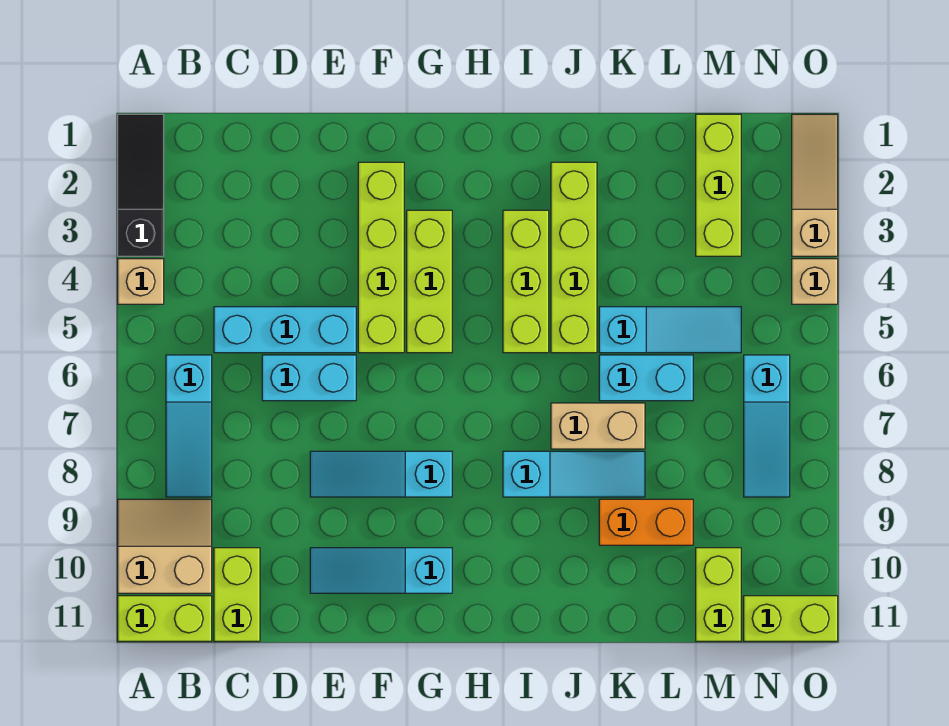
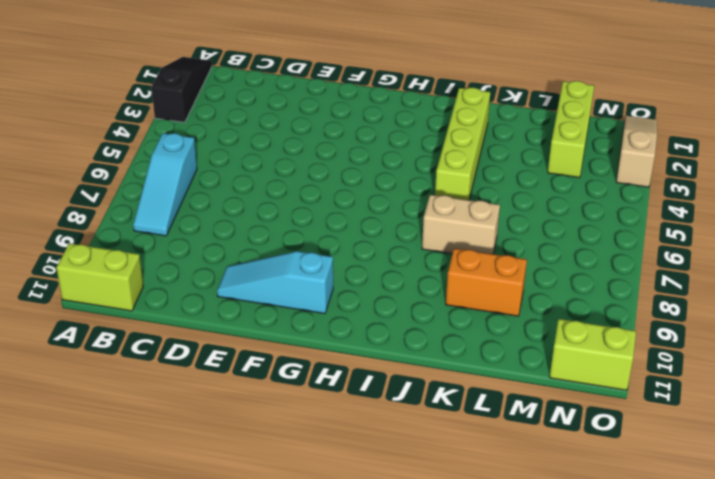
none -> tan 1x1 brick [118,259,164,304]
none -> tan 2x2 slope [118,499,212,593]
none -> cyan 1x3 brick [214,307,356,353]

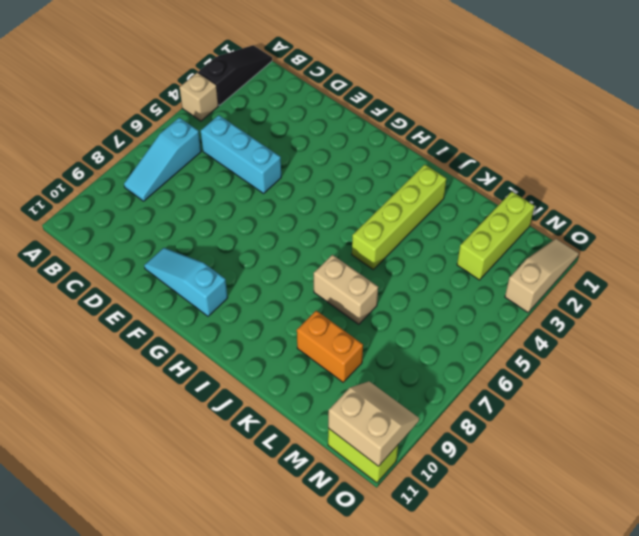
tan 2x2 slope [328,381,419,466] -> tan 2x2 slope moved to [118,499,212,593]
none -> lime 1x2 brick [118,596,212,641]
none -> lime 1x2 brick [214,548,260,641]
none -> cyan 1x2 brick [262,355,356,401]

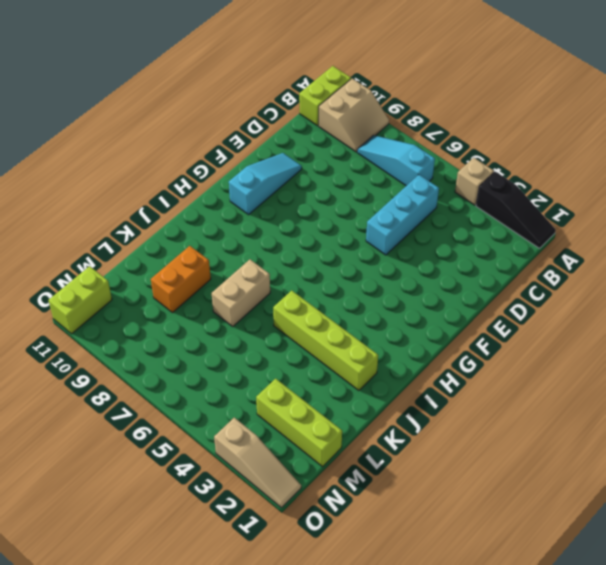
none -> lime 1x2 brick [214,548,260,641]
none -> cyan 1x2 brick [262,355,356,401]
none -> cyan 1x3 slope [310,451,452,497]

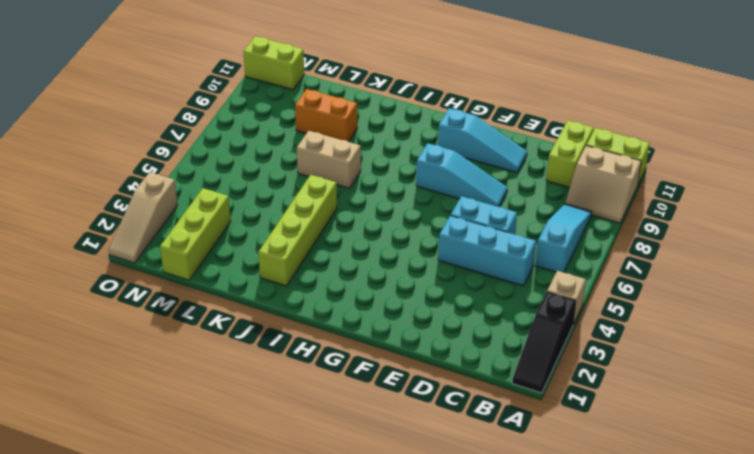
none -> lime 1x4 brick [358,162,404,353]
none -> lime 1x3 brick [407,210,452,353]
none -> lime 1x3 brick [503,210,549,353]

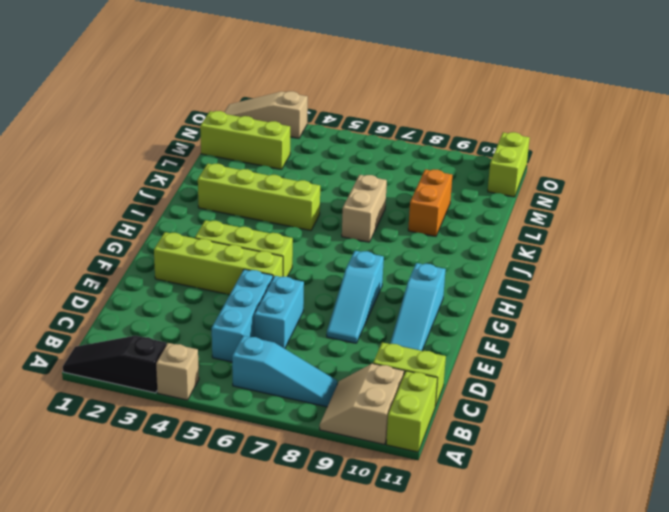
none -> lime 1x3 brick [503,210,549,353]
none -> cyan 1x3 slope [503,451,645,497]
none -> cyan 1x3 slope [599,307,741,353]

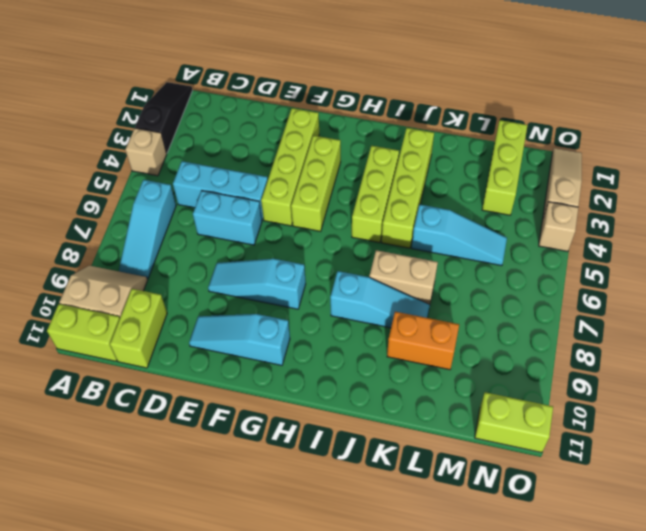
none -> cyan 1x2 brick [599,355,693,401]
none -> lime 1x2 brick [696,548,741,641]
none -> cyan 1x3 slope [744,355,790,497]

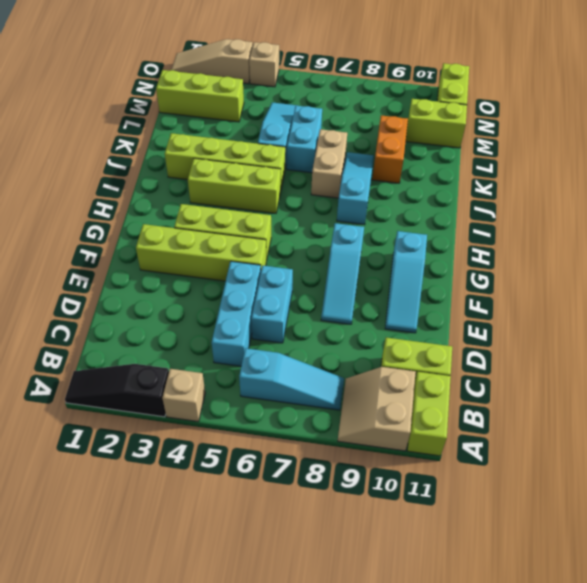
none -> cyan 1x3 slope [744,355,790,497]

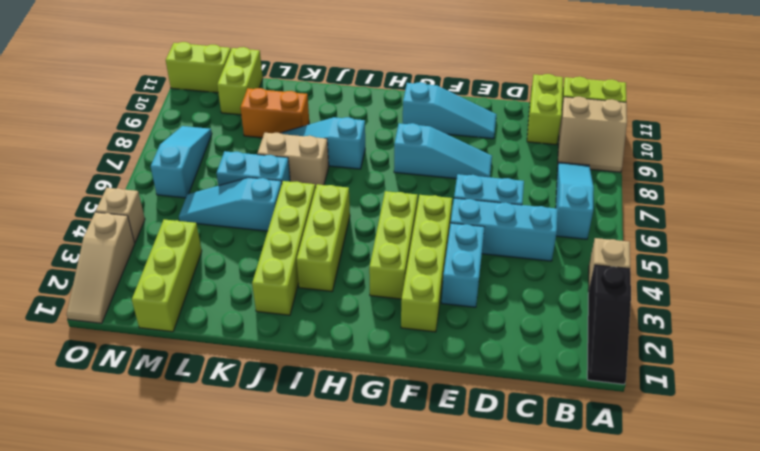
cyan 1x2 brick [442,223,484,307] -> none

